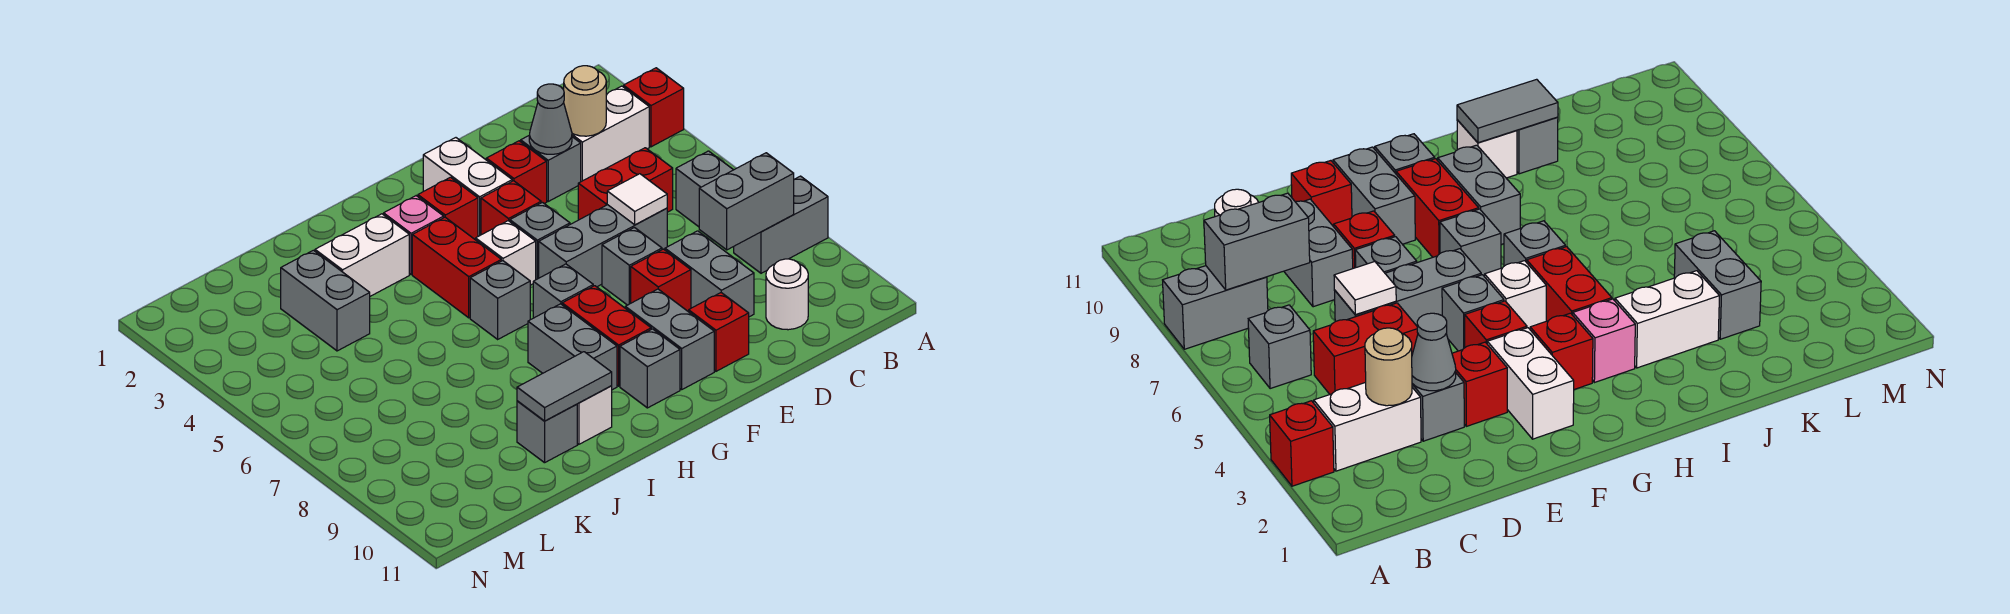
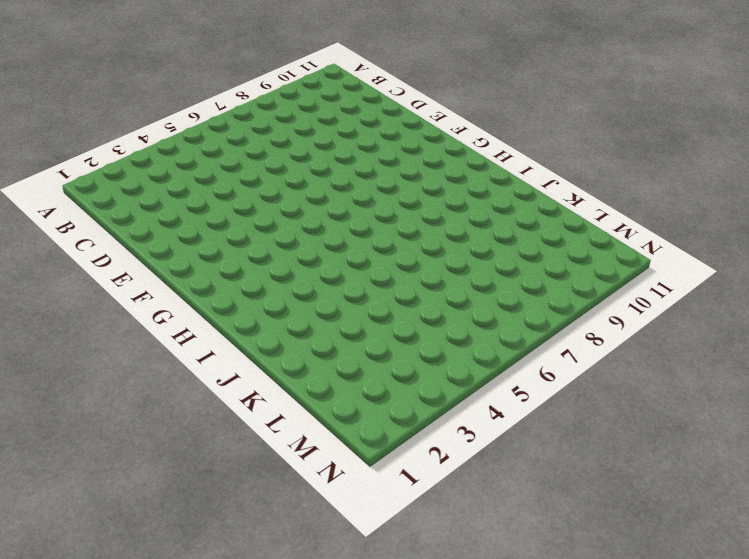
none -> red 1x1 brick [624,68,684,147]
none -> grey 1x2 brick [734,176,828,273]
none -> white 1x2 brick [572,86,649,182]
none -> grey 1x1 brick [676,151,733,227]

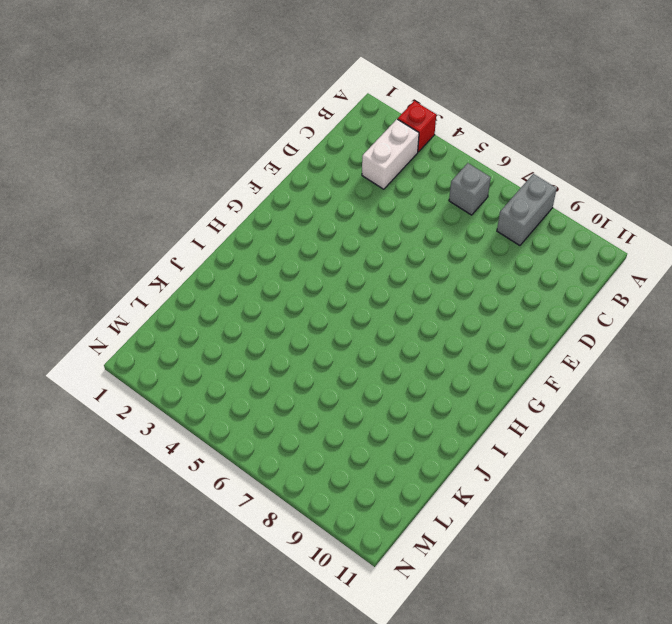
none -> red 1x2 brick [578,148,673,220]
none -> white 1x1 round brick [766,259,808,330]
none -> grey 1x1 brick [521,136,581,201]
none -> grey 1x3 brick [539,205,667,287]

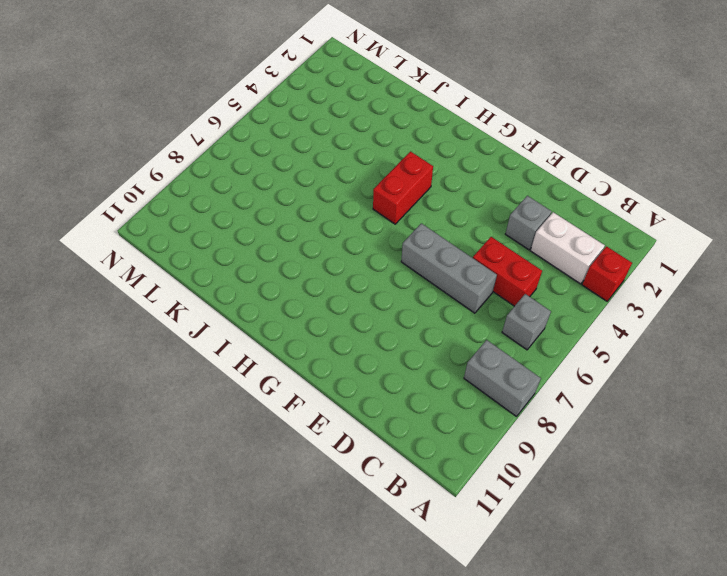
none -> white 1x1 round brick [766,259,808,330]
none -> grey 1x2 brick [665,231,754,317]
none -> red 1x1 brick [486,141,547,204]
none -> grey 1x1 brick [602,228,662,305]

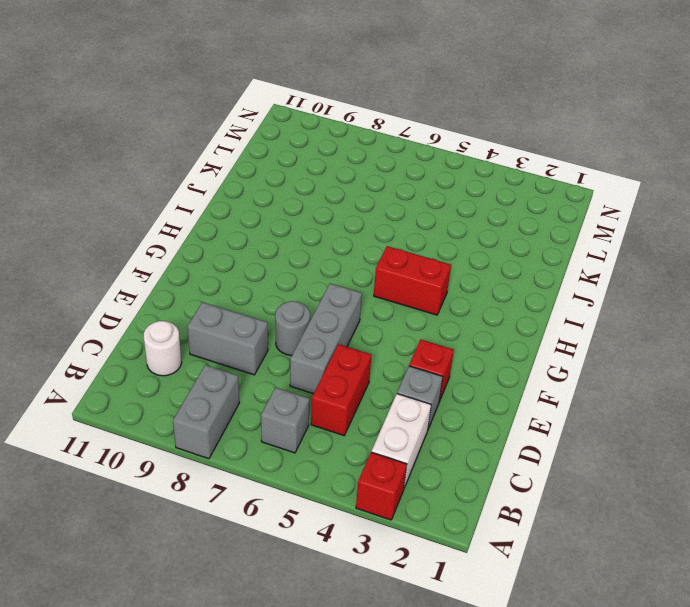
grey 1x1 round brick [275,301,310,355] -> grey 1x1 brick [602,228,662,305]
none -> red 1x1 brick [631,249,691,312]
none -> red 1x1 brick [689,293,749,371]
none -> white 1x2 brick [423,138,512,236]
none -> red 1x1 brick [481,181,541,235]

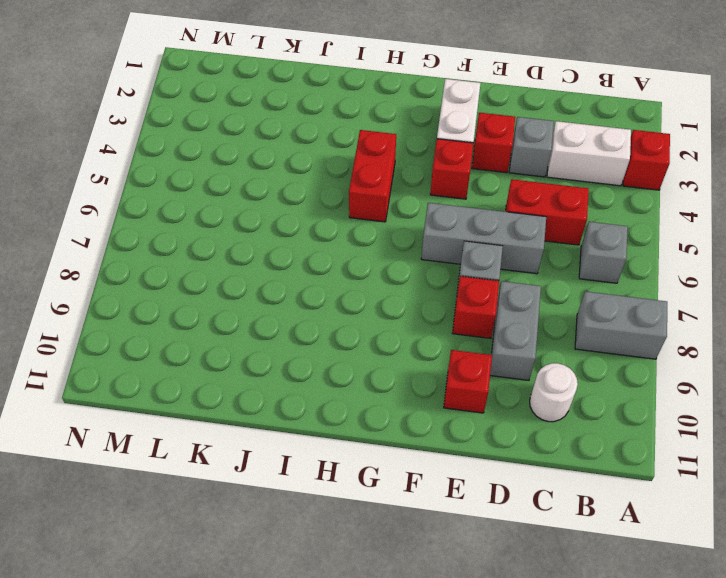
none -> grey 1x1 brick [510,202,570,280]
none -> grey 1x2 brick [625,289,714,389]
none -> red 1x1 brick [418,177,478,240]
none -> white 1x1 brick [476,221,536,285]

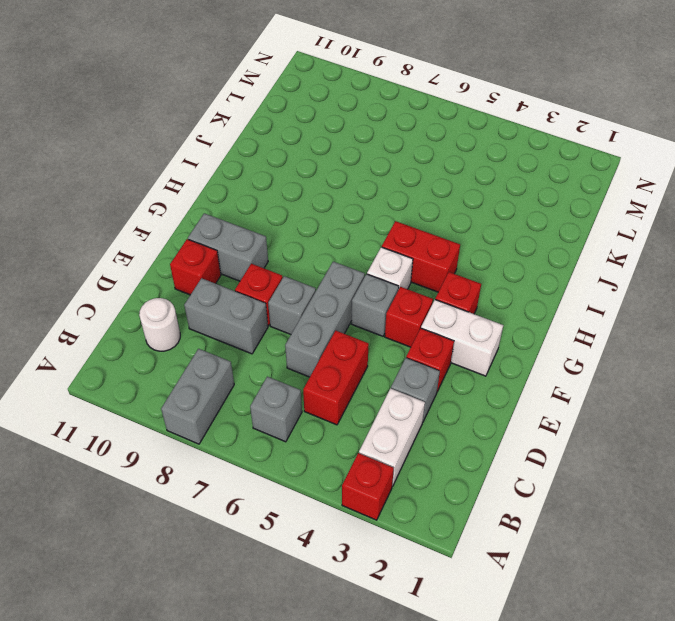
none -> grey 1x1 brick [533,264,593,318]
none -> red 1x2 brick [562,286,651,386]
none -> grey 1x1 brick [620,329,680,408]
none -> pink 1x1 brick [384,196,444,274]

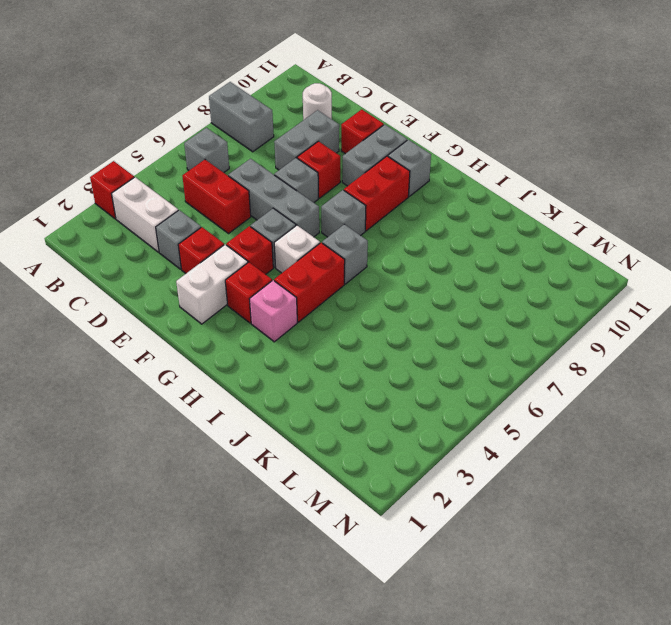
none -> grey 1x2 brick [528,304,617,390]
none -> white 1x2 brick [315,214,409,296]
none -> white 1x1 brick [577,386,612,444]
none -> grey 1x1 brick [517,401,577,463]

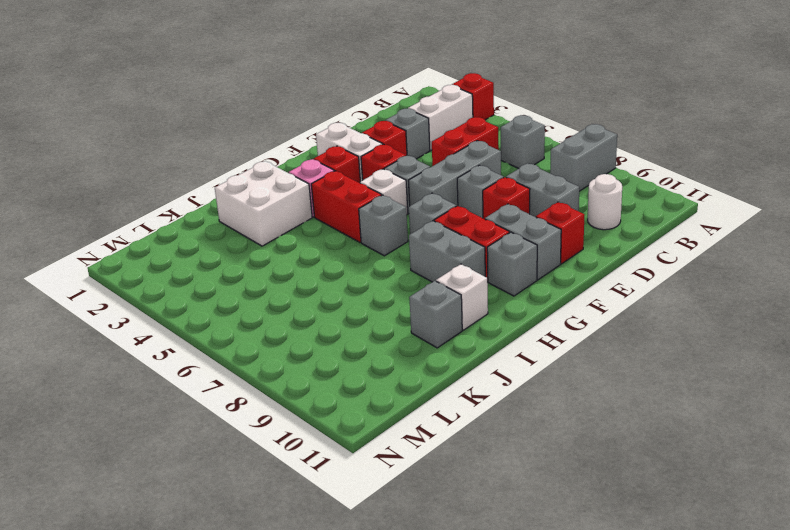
white 2x2 brick [215,161,312,246] -> white 1x2 brick [315,214,409,296]
none -> grey 1x2 brick [281,250,370,351]
none -> grey 1x2 brick [699,153,794,250]
none -> tan 1x1 round brick [564,66,606,136]
none -> grey 1x1 cone [529,84,572,154]

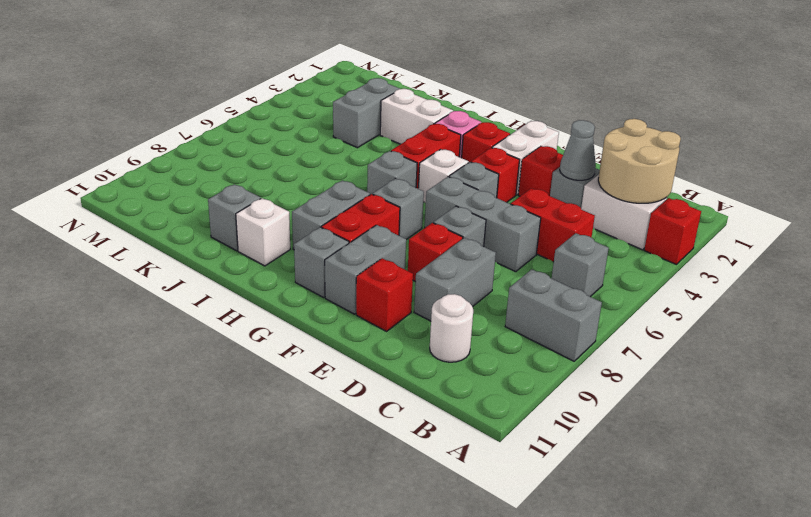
tan 2x2 round brick [598,119,681,203] -> tan 1x1 round brick [564,66,606,136]
none -> grey 1x2 brick [699,153,794,250]
none -> white 1x1 tile [607,174,667,225]
none -> grey 1x2 tile [517,352,612,421]

